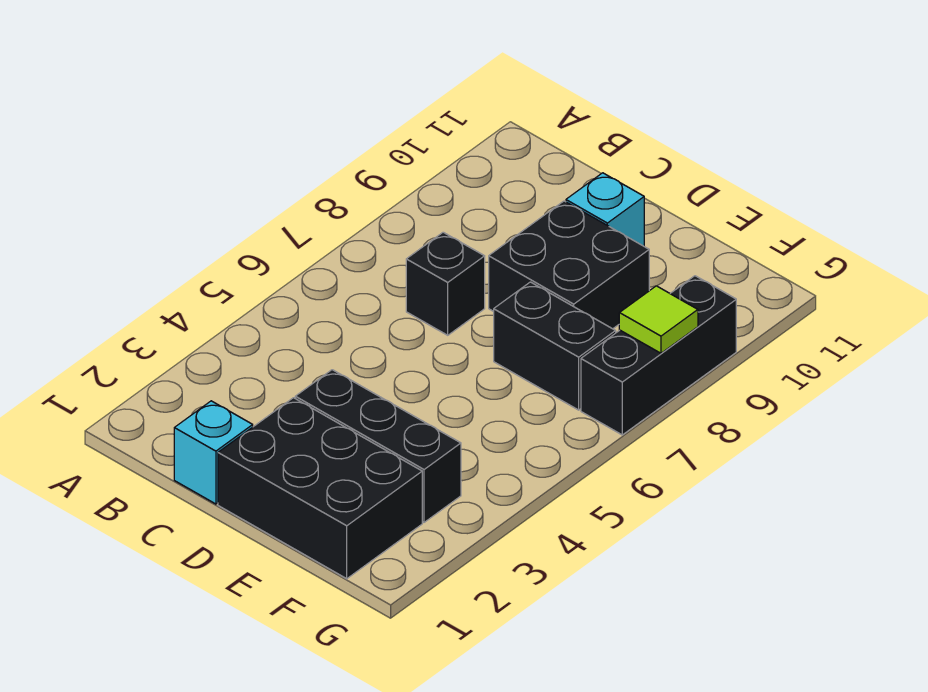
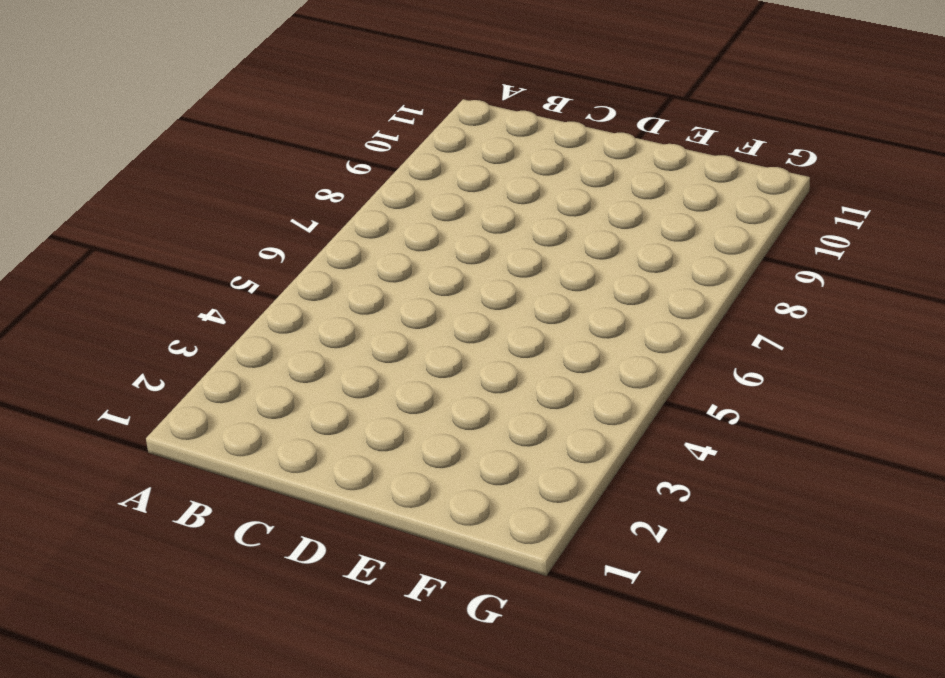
none -> cyan 1x1 brick [174,401,253,504]
none -> black 1x1 brick [406,232,485,335]

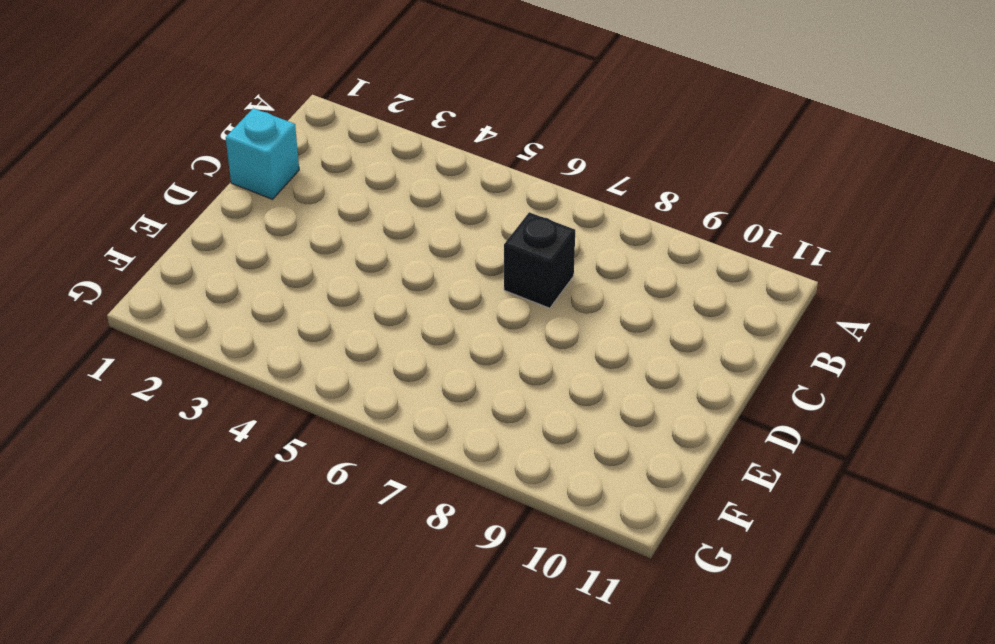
none -> black 2x3 brick [218,398,422,579]
none -> black 1x3 brick [295,370,461,522]

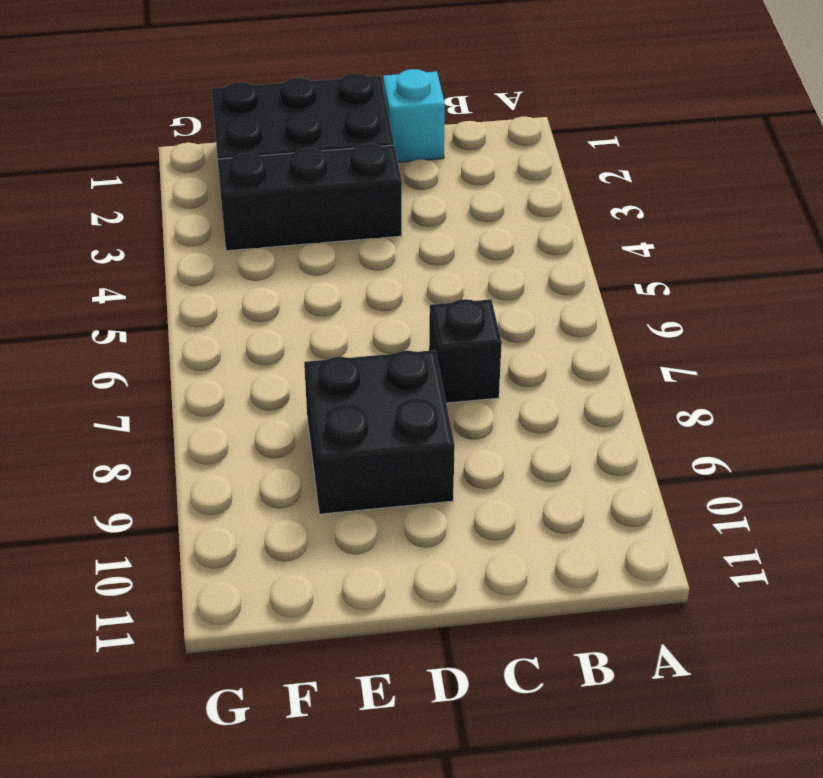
none -> cyan 1x1 brick [566,173,644,246]
none -> black 1x2 brick [494,282,616,410]

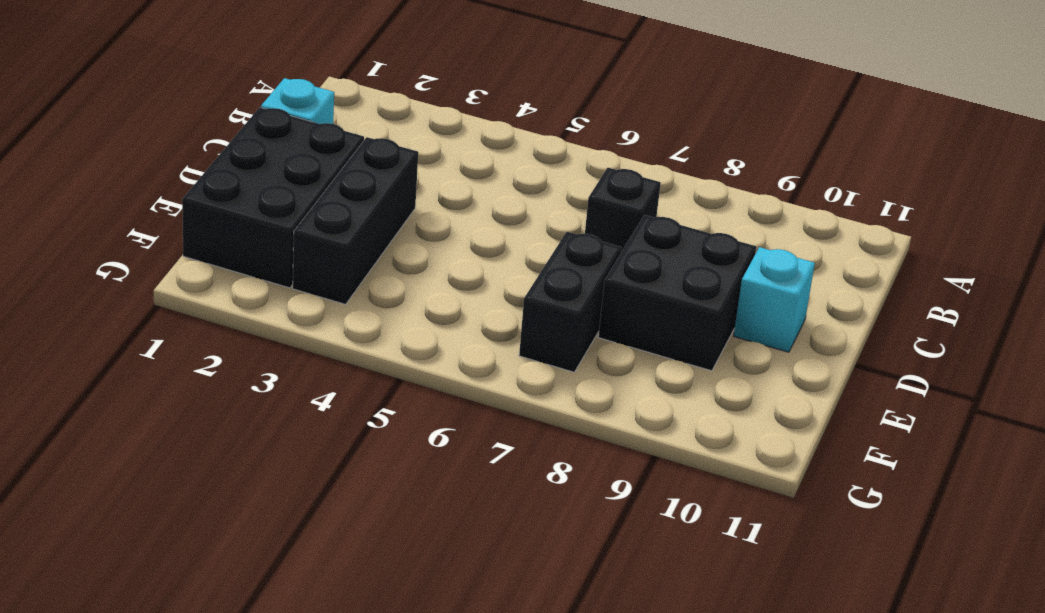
none -> black 1x3 brick [581,276,736,435]
none -> lime 1x1 tile [619,286,698,353]

